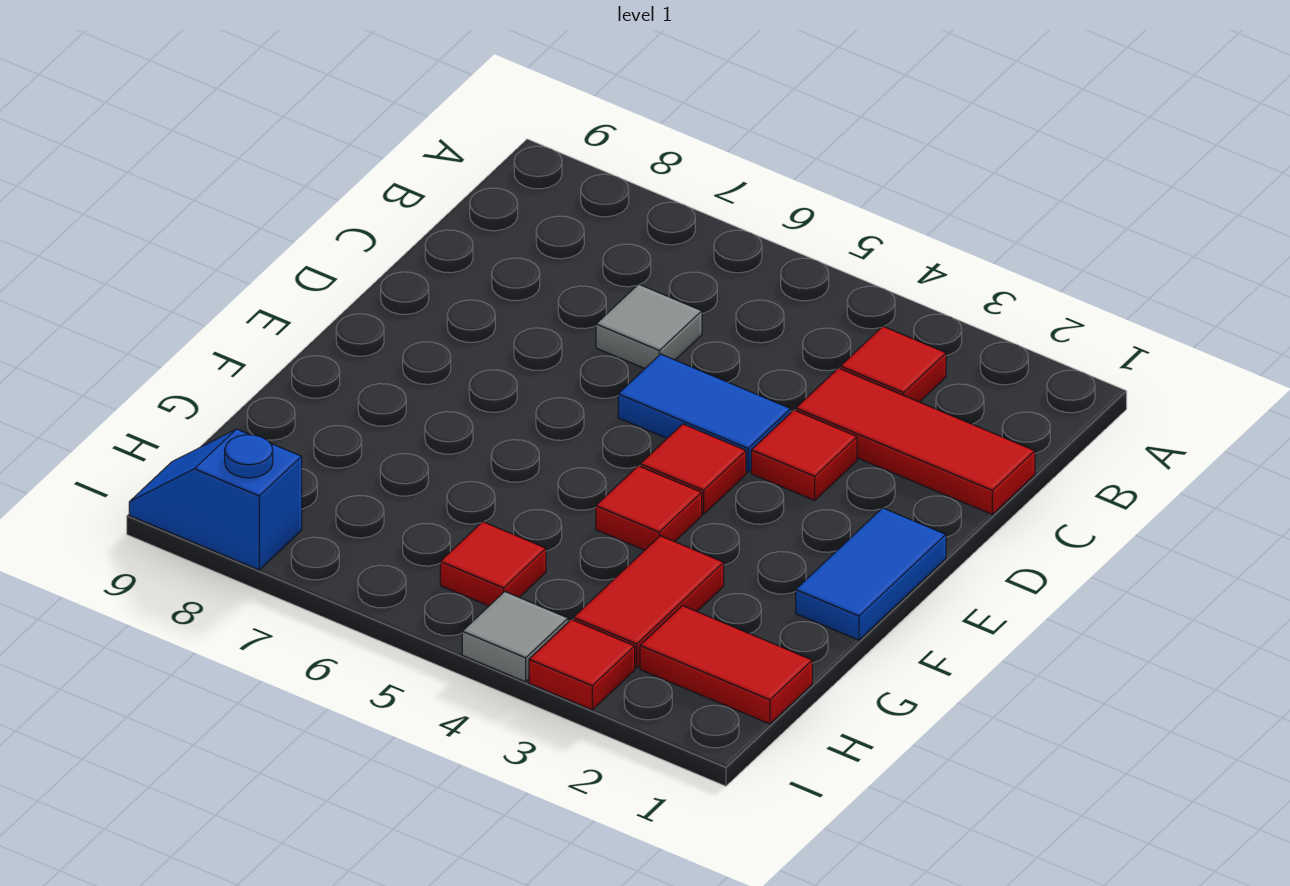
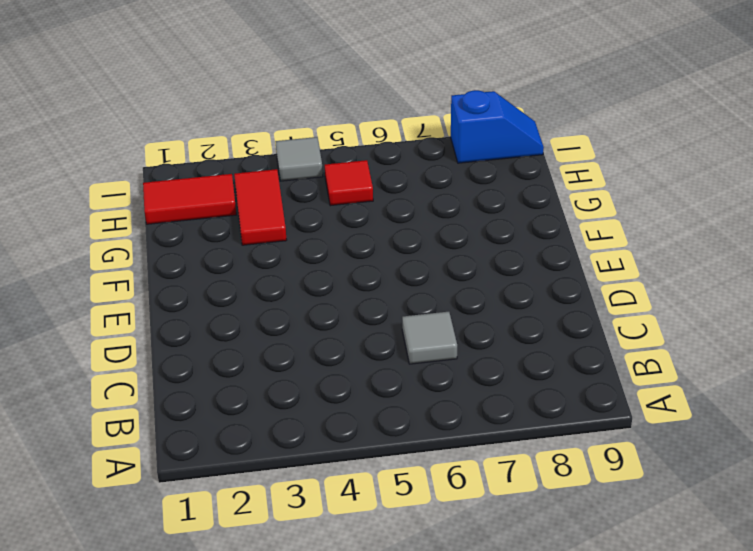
none -> red 1x1 tile [840,326,946,402]
none -> red 1x3 tile [796,368,1035,514]
none -> red 1x1 tile [751,410,857,500]

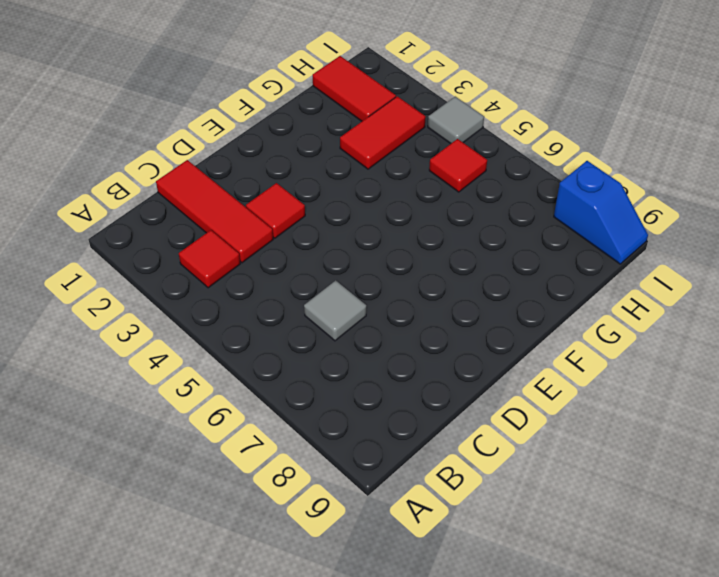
none -> blue 1x2 tile [618,354,791,472]
none -> blue 1x2 tile [796,508,946,640]
none -> red 1x1 tile [640,424,746,514]

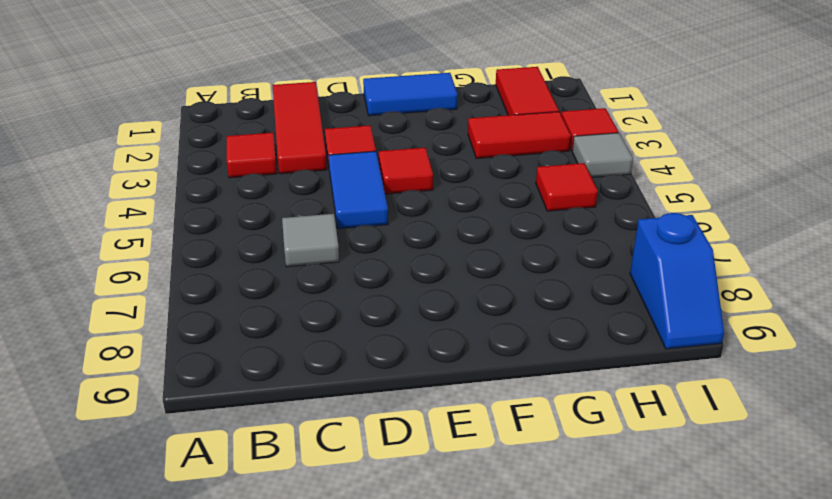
none -> red 1x1 tile [596,466,702,550]

